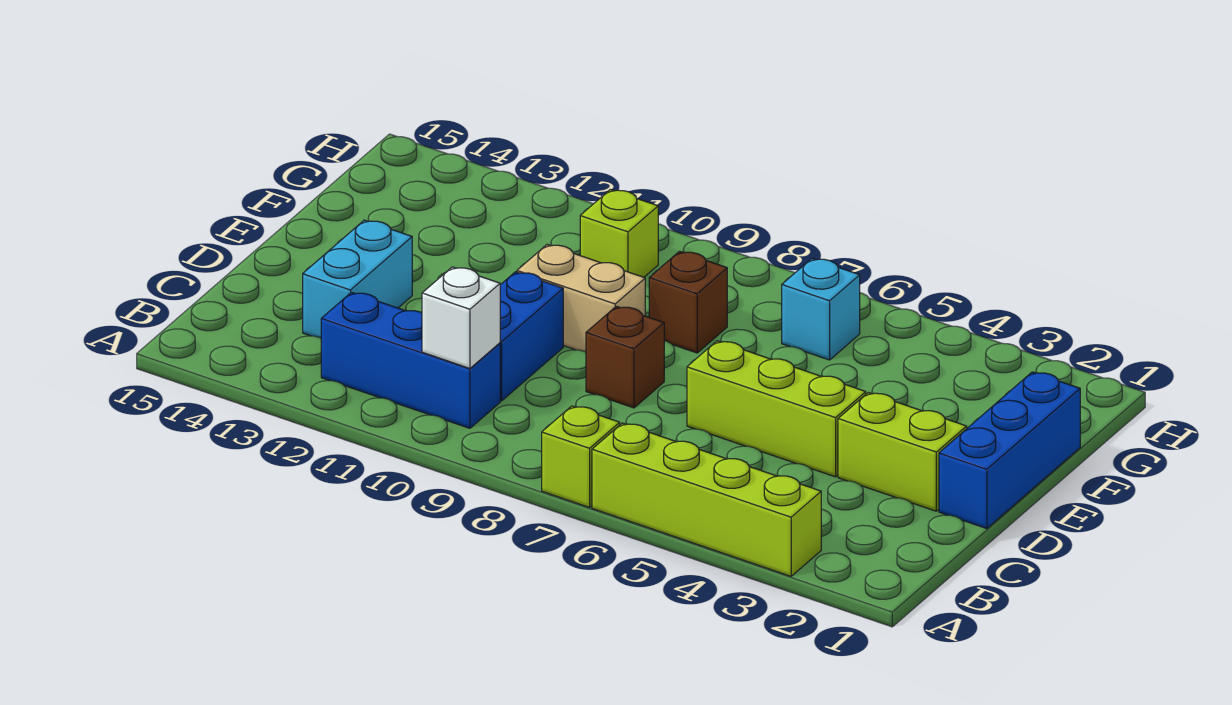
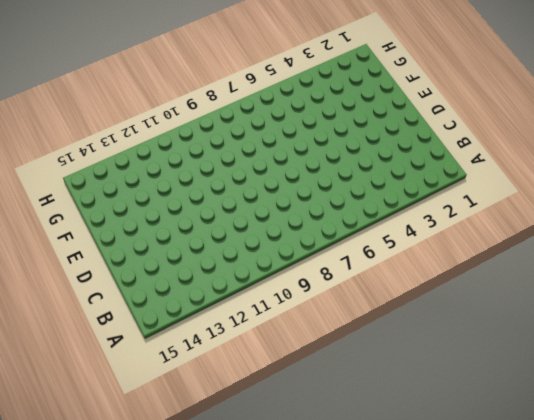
none -> lime 1x4 brick [592,423,821,576]
none -> lime 1x1 brick [542,406,620,507]
none -> blue 1x3 brick [321,292,500,428]

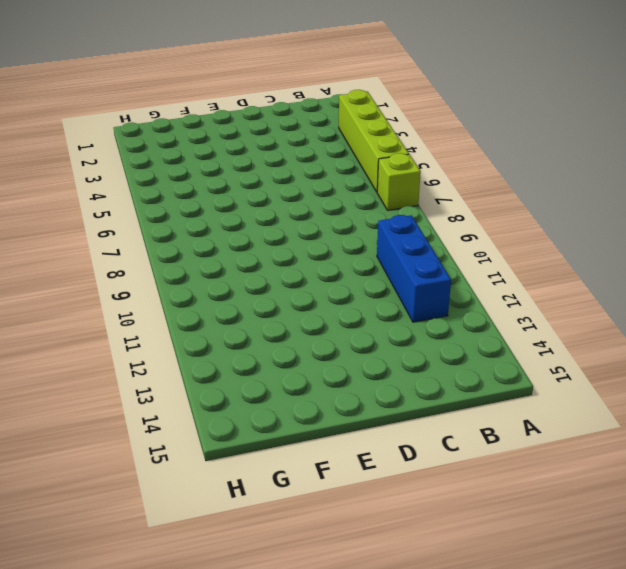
none -> blue 1x2 brick [500,272,563,401]
none -> cyan 1x2 brick [303,220,412,338]
none -> blue 1x3 brick [939,372,1080,529]

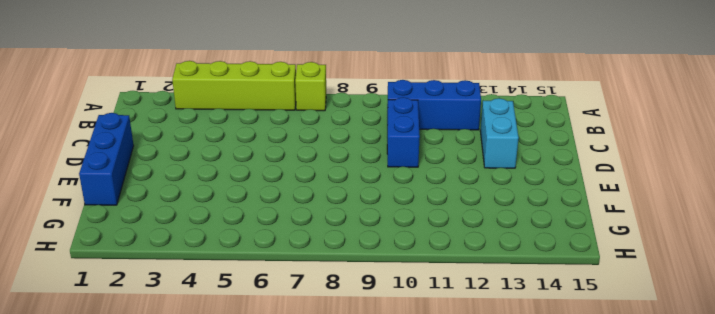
none -> lime 1x2 brick [838,392,967,511]
none -> lime 1x3 brick [687,341,866,477]
none -> brown 1x1 brick [586,306,664,408]

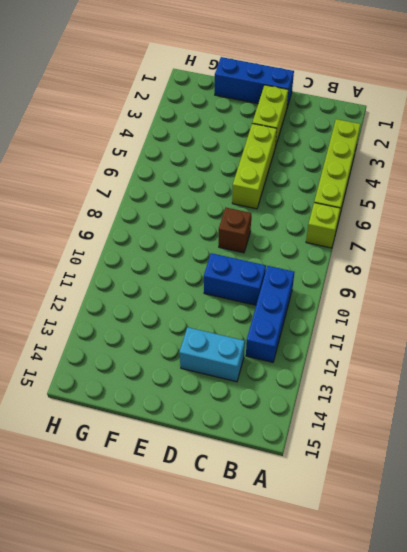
none -> tan 1x2 brick [517,244,645,352]
none -> brown 1x1 brick [649,251,727,353]
none -> cyan 1x1 brick [782,259,860,360]

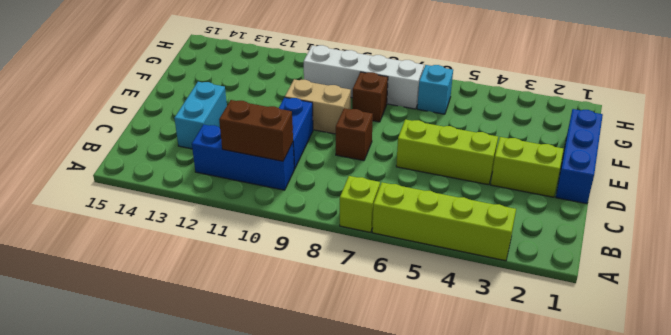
brown 1x2 brick [219,100,293,161] -> white 1x1 brick [422,267,500,368]
white 1x4 brick [304,45,424,109] -> lime 1x1 brick [580,189,658,277]

